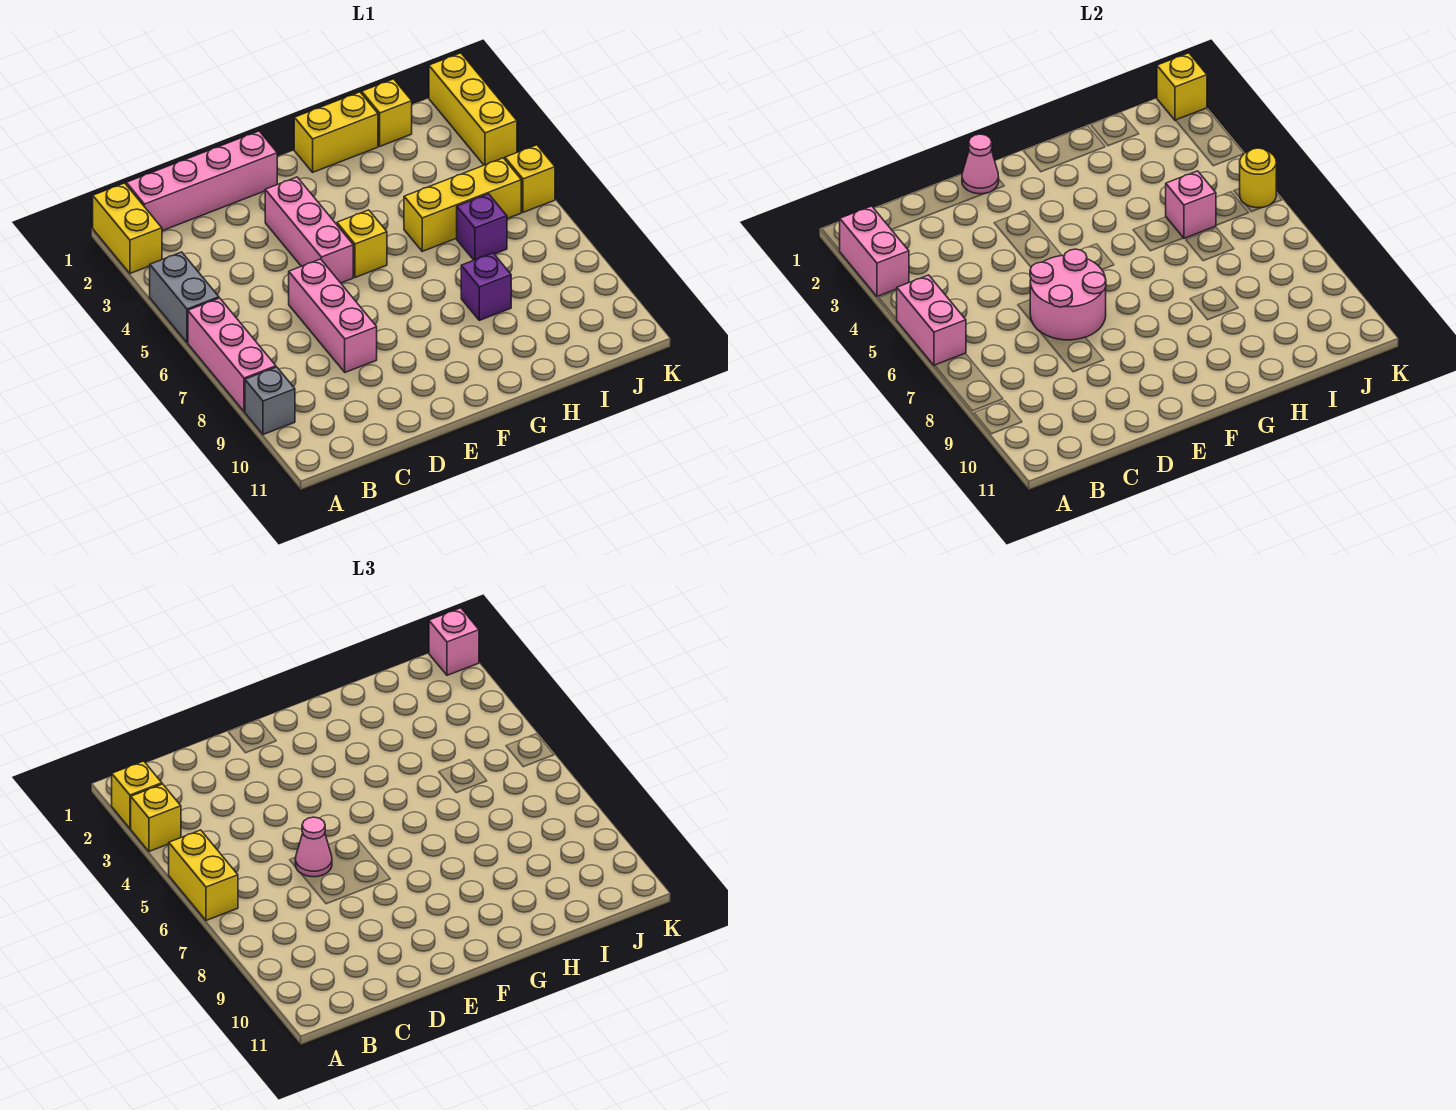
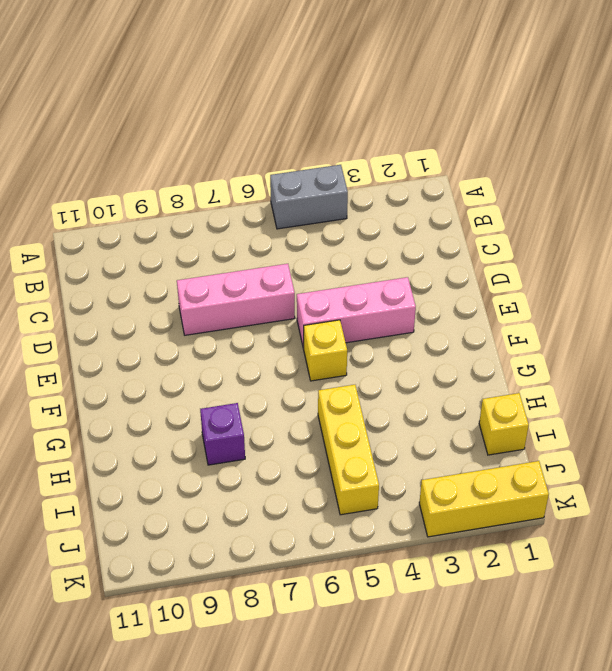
none -> yellow 1x2 brick [93,183,162,273]
none -> pink 1x3 brick [188,298,276,412]
none -> grey 1x1 brick [245,367,295,435]

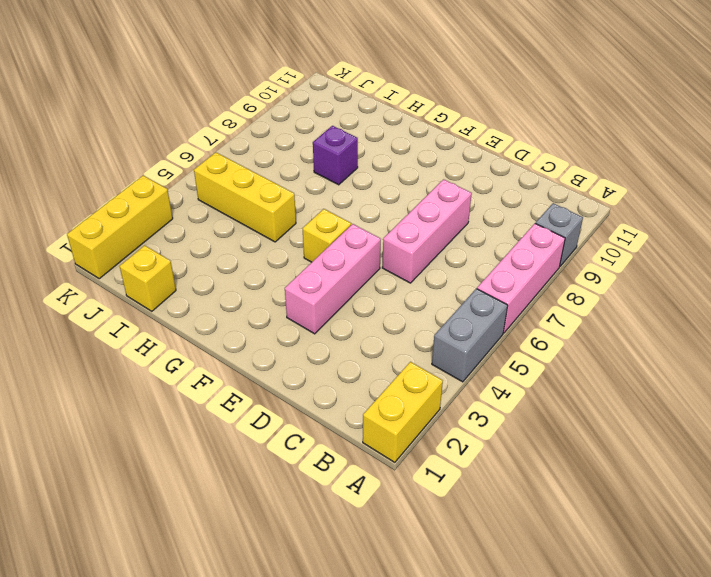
none -> pink 1x4 brick [126,131,277,231]
none -> yellow 1x2 brick [294,92,378,172]
none -> purple 1x1 brick [457,194,507,260]

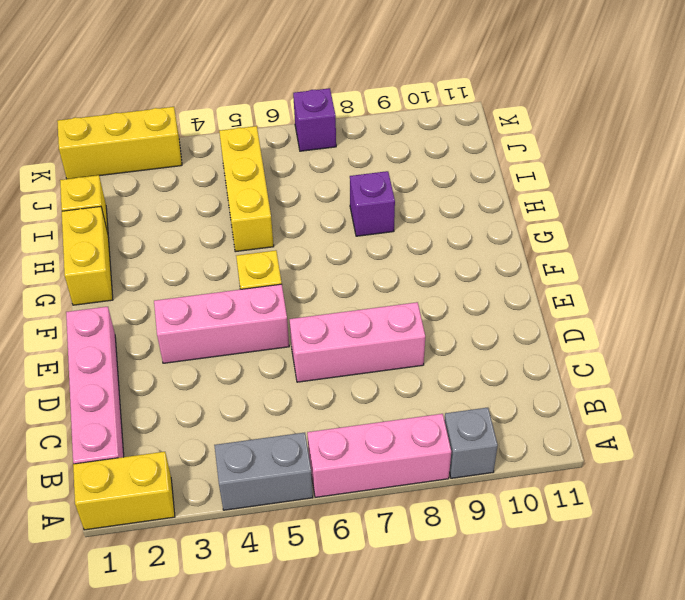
purple 1x1 brick [293,88,336,151] -> purple 1x1 brick moved to [457,194,507,260]
none -> yellow 1x1 brick [505,145,555,212]
none -> pink 1x2 brick [839,206,909,296]
none -> pink 1x2 brick [896,275,966,366]

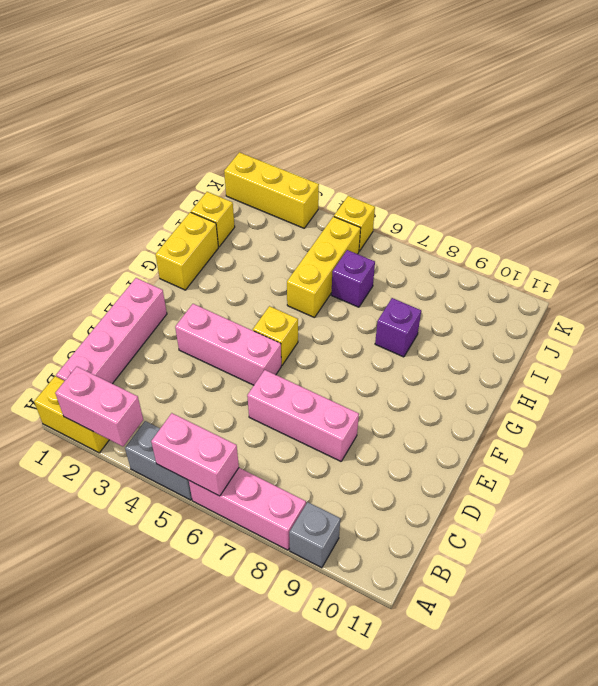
none -> pink 2x2 round brick [1030,249,1106,340]
none -> pink 1x1 cone [962,134,999,194]
none -> pink 1x1 brick [1166,171,1216,238]

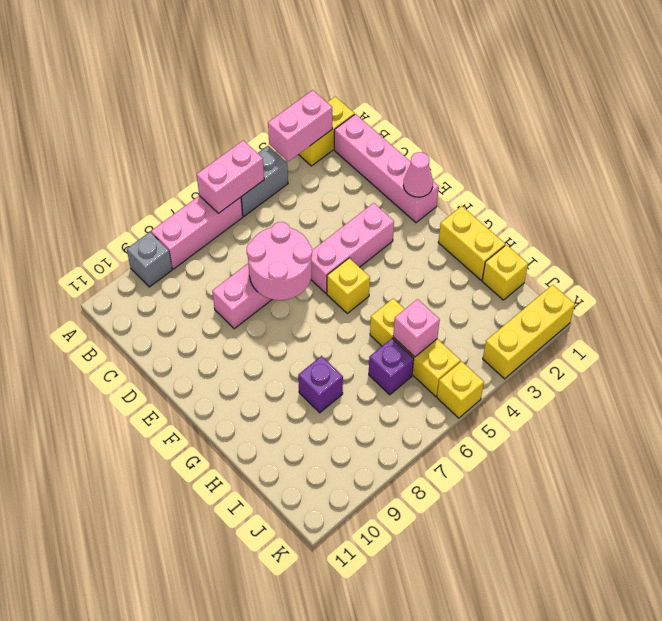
none -> yellow 1x1 brick [1157,53,1207,120]
none -> yellow 1x1 round brick [1240,148,1276,208]
none -> yellow 1x1 brick [112,761,162,828]

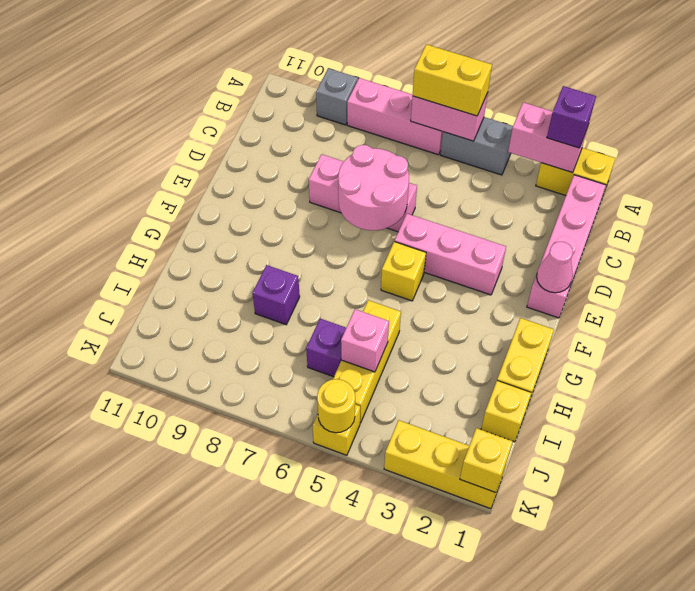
purple 1x1 brick [547,86,596,148] -> yellow 1x1 brick [112,761,162,828]
none -> yellow 1x1 brick [130,784,181,851]
none -> pink 1x1 cone [295,817,332,877]
none -> pink 1x1 brick [429,608,479,675]

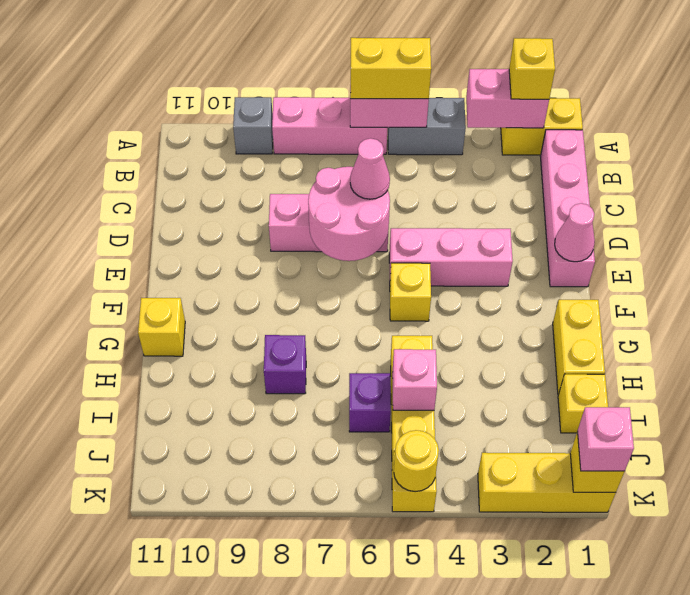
yellow 1x1 brick [138,298,185,356] -> yellow 1x1 brick moved to [130,784,181,851]

